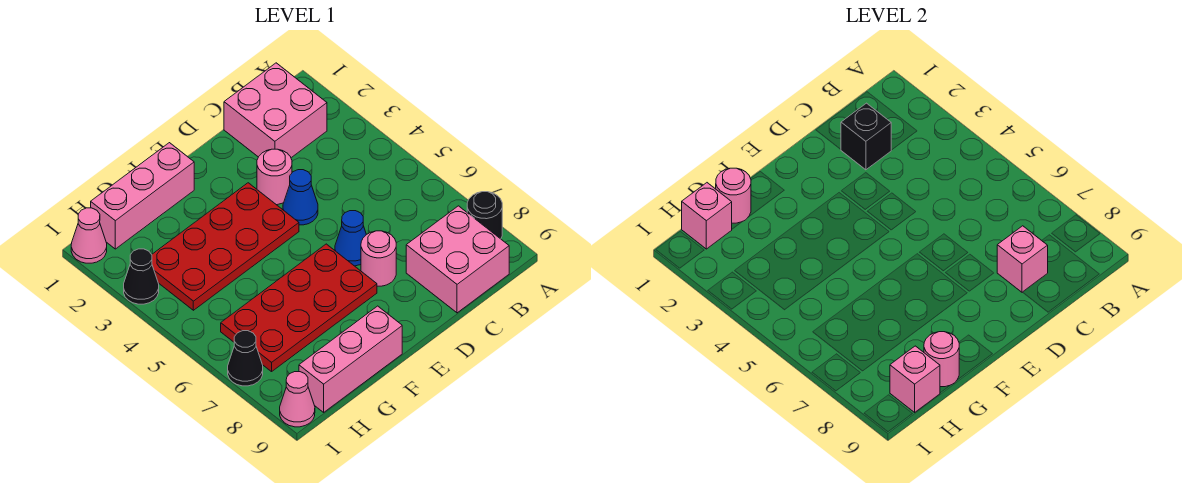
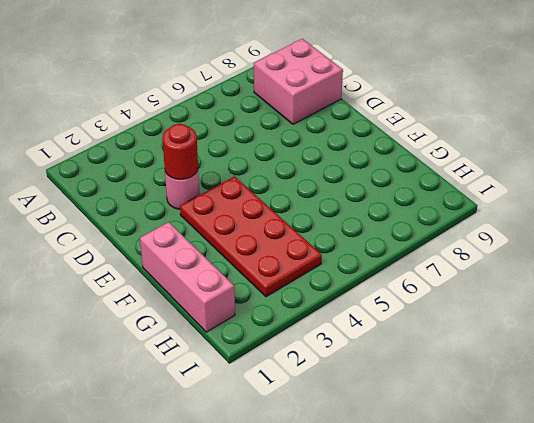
red 1x1 round brick [162,124,198,179] -> none
none -> black 1x1 round brick [467,192,502,239]
none -> pink 2x2 brick [224,63,327,158]
none -> blue 1x1 cone [283,170,318,225]

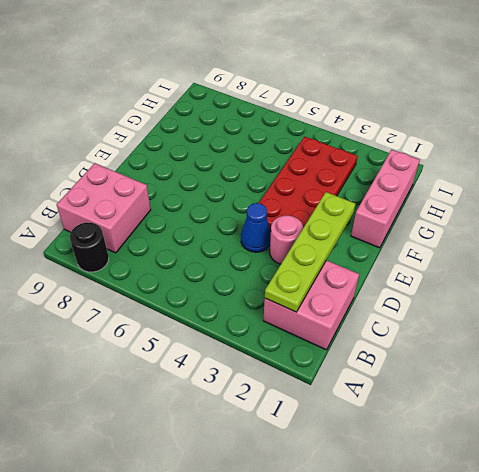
lime 1x4 plate [265,192,355,312] -> black 1x1 brick [841,103,891,170]
none -> blue 1x1 cone [335,211,366,266]
none -> pink 1x1 round brick [361,231,396,286]
none -> red 2x4 plate [221,244,377,372]

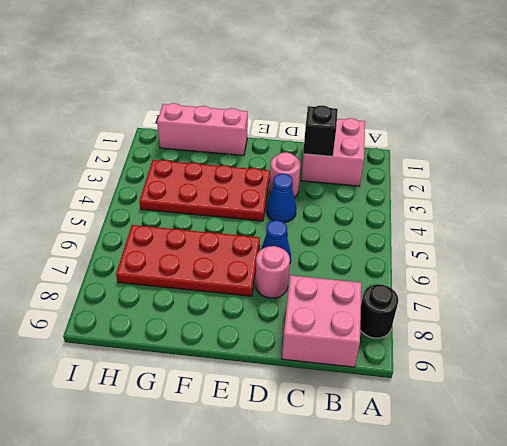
none -> pink 1x3 brick [299,306,402,412]
none -> pink 1x1 cone [71,208,107,263]
none -> black 1x1 cone [124,249,159,304]

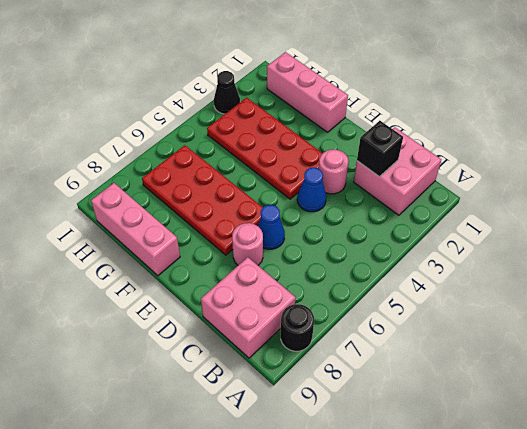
none -> pink 1x1 cone [71,208,107,263]
none -> black 1x1 cone [228,331,263,386]
none -> pink 1x1 cone [280,372,315,427]

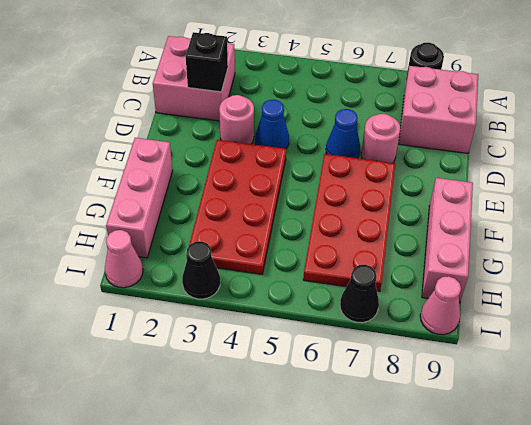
none -> pink 1x1 brick [997,226,1048,292]
none -> pink 1x1 round brick [716,168,751,223]
none -> pink 1x1 round brick [924,332,959,387]

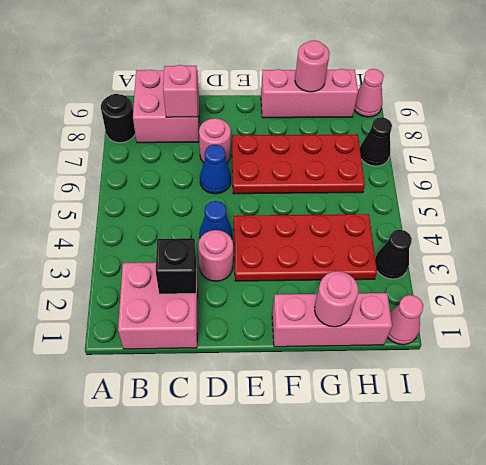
none -> pink 1x1 brick [682,183,732,249]
none -> pink 1x1 brick [890,346,940,412]

